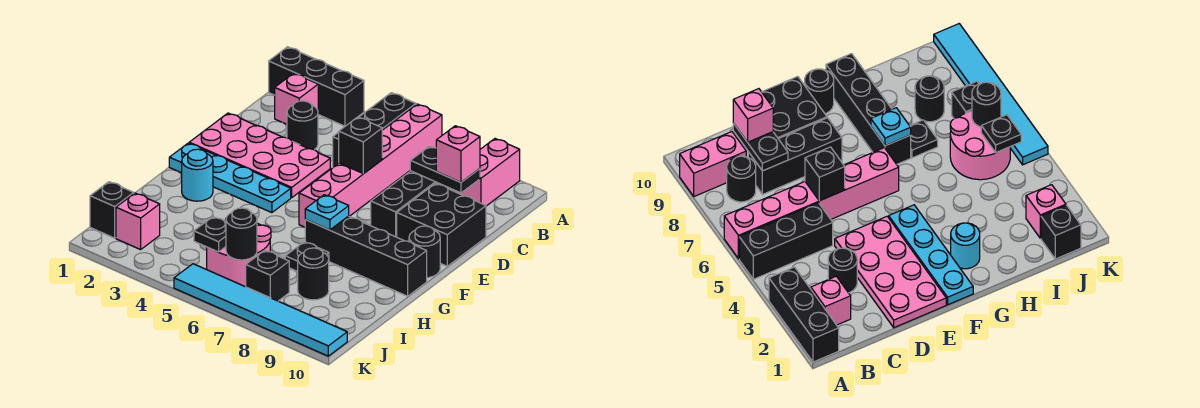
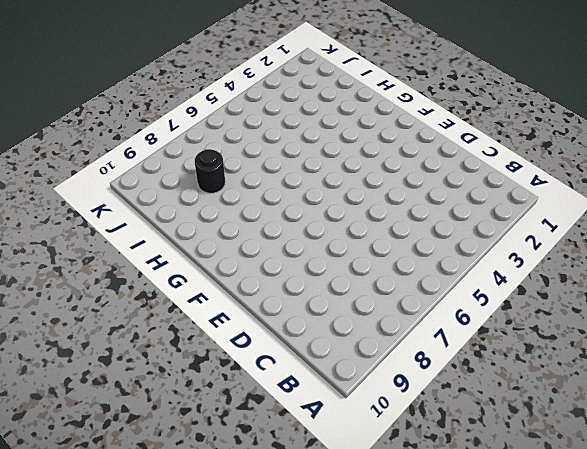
none -> black 1x3 brick [269,47,364,126]
none -> black 1x3 brick [333,93,416,167]
none -> pink 1x6 brick [299,104,442,227]

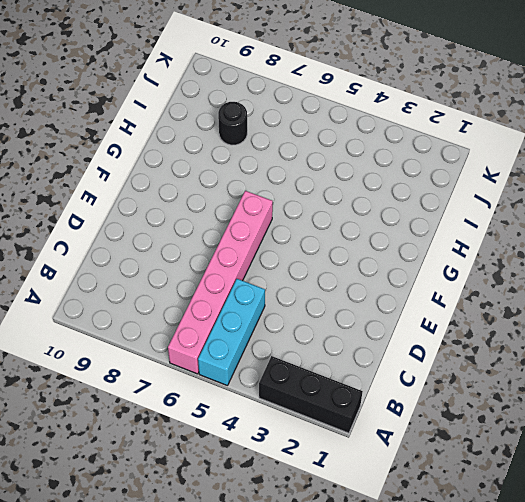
cyan 1x3 brick [198,279,265,386] -> black 1x3 brick [333,93,416,167]
none -> pink 1x2 brick [456,139,520,206]
none -> pink 1x1 brick [275,73,318,124]
none -> black 1x1 round brick [727,156,756,202]

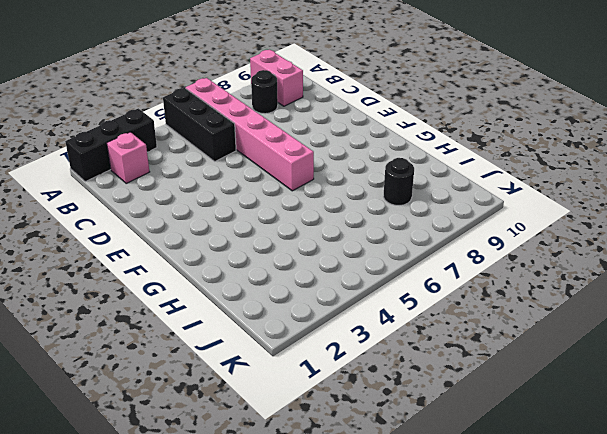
none -> black 1x1 round brick [287,101,318,150]
none -> black 1x3 brick [371,171,454,237]
none -> pink 2x4 plate [189,113,330,198]

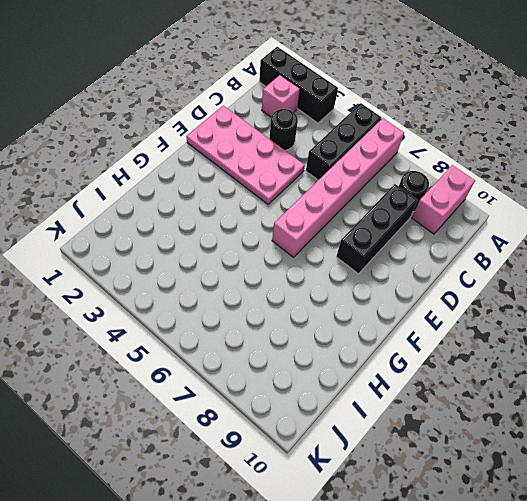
none -> black 2x2 brick [397,183,486,266]
none -> cyan 1x4 plate [169,143,291,213]
none -> black 1x1 round brick [409,226,440,278]

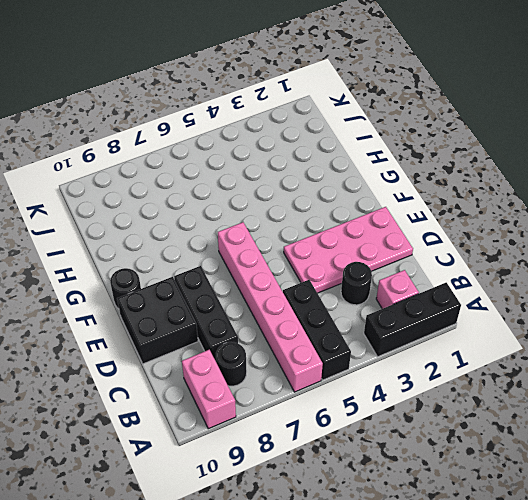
none -> cyan 1x4 plate [169,143,291,213]
none -> cyan 1x1 round brick [182,149,213,201]
none -> black 1x4 brick [305,216,427,296]

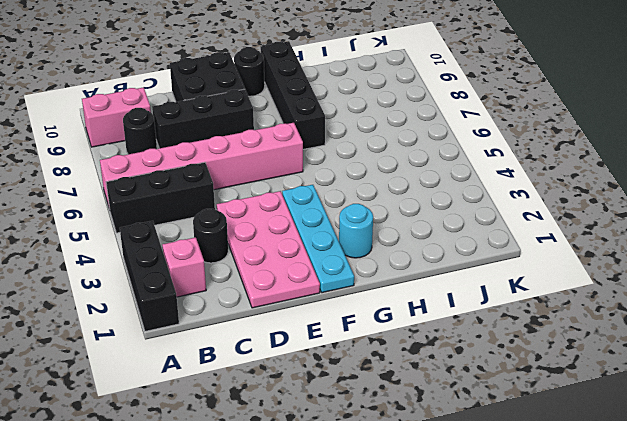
none -> black 1x1 plate [285,242,329,272]
none -> pink 2x2 round brick [207,221,271,287]
none -> black 1x1 round brick [298,248,329,300]

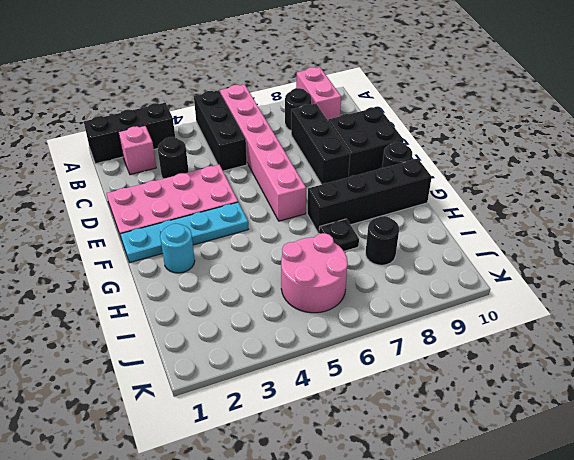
none -> black 1x1 brick [90,182,134,238]
none -> pink 1x1 brick [116,193,160,250]
none -> black 1x1 brick [246,250,289,301]

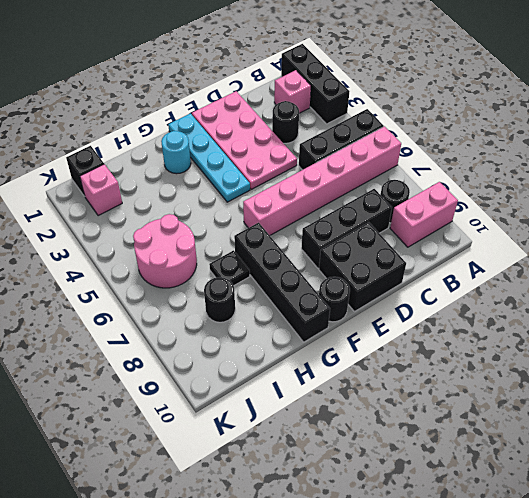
none -> black 1x1 brick [246,250,289,301]
none -> cyan 1x6 tile [174,264,347,356]
none -> black 1x2 plate [410,146,480,193]

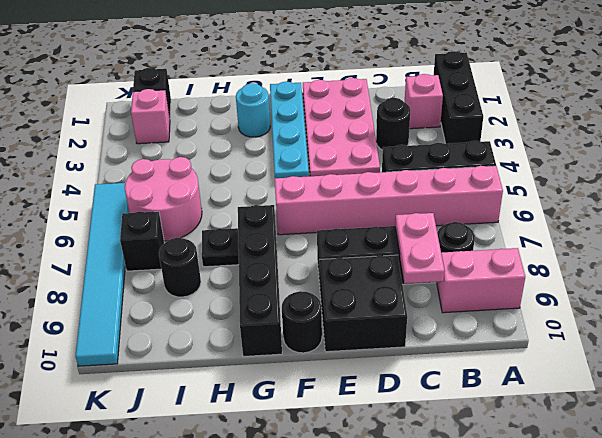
pink 1x2 plate [395,213,445,284] -> black 1x2 plate [410,146,480,193]
none -> black 1x1 brick [339,117,382,174]
none -> cyan 1x1 plate [305,195,349,230]
none -> black 1x1 plate [194,217,226,252]

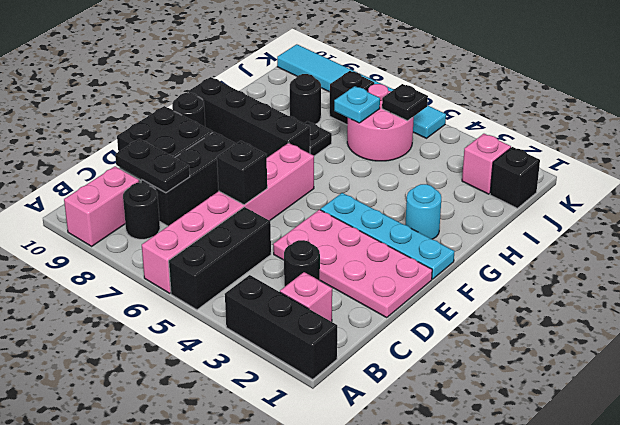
cyan 1x1 plate [334,86,380,123] -> cyan 1x1 plate moved to [305,195,349,230]
none -> black 1x1 round brick [226,208,257,260]
none -> pink 1x1 brick [436,126,480,182]

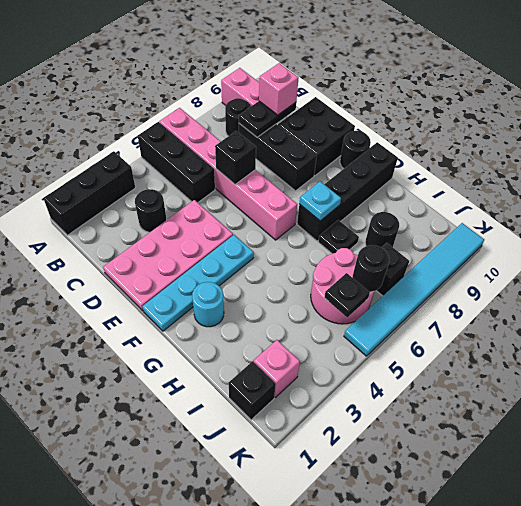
none -> pink 1x1 brick [275,73,318,124]

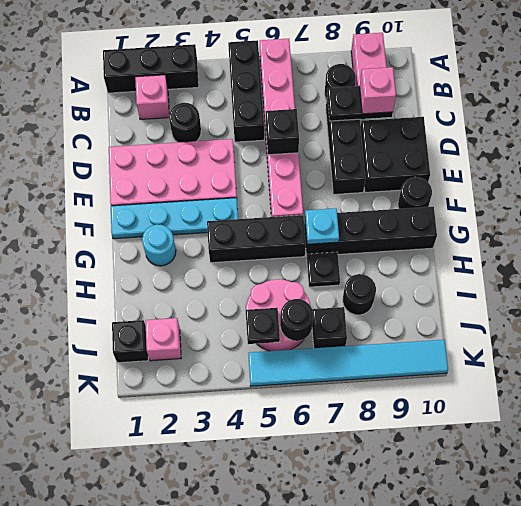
black 1x3 brick [207,215,306,263] -> none

